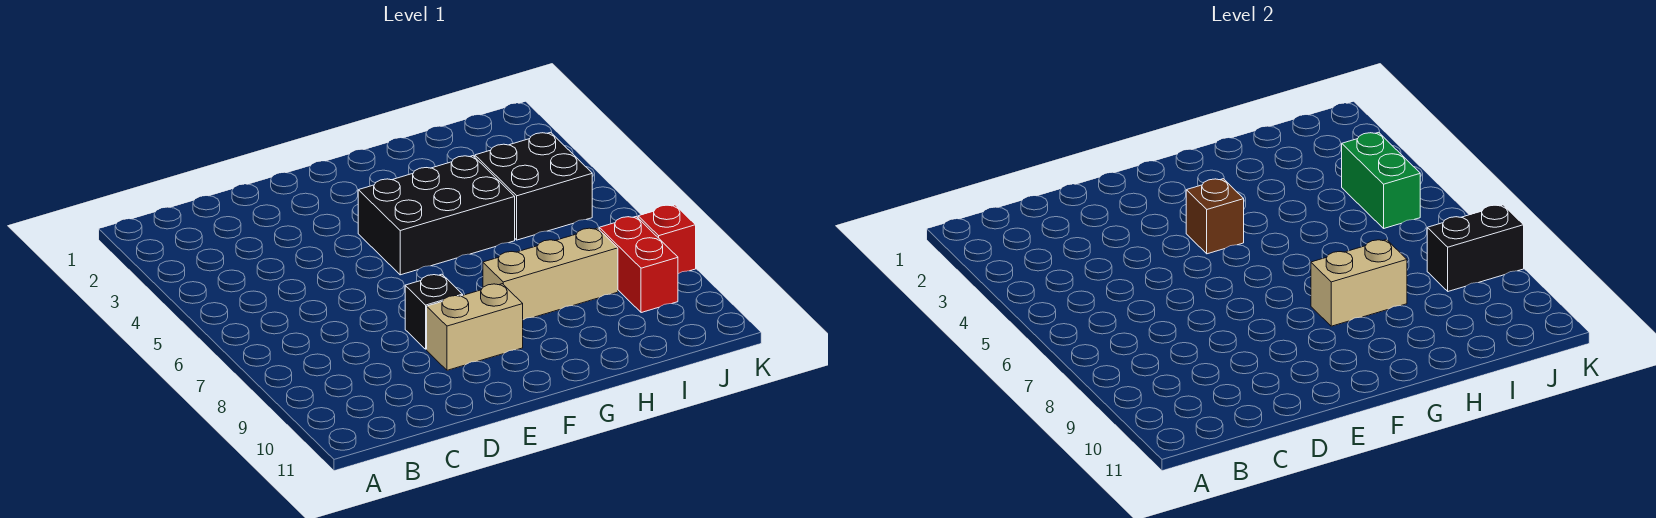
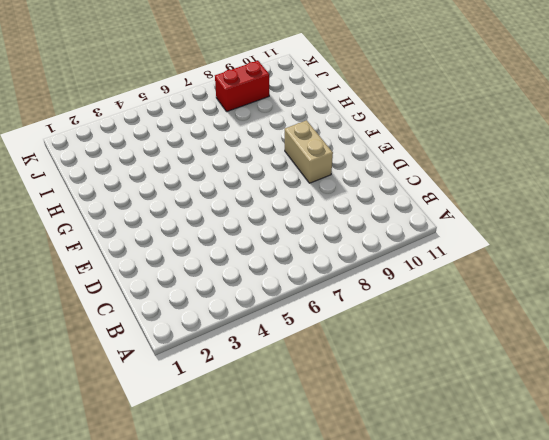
none -> black 1x1 brick [405,274,463,349]
none -> black 2x3 brick [358,156,515,275]

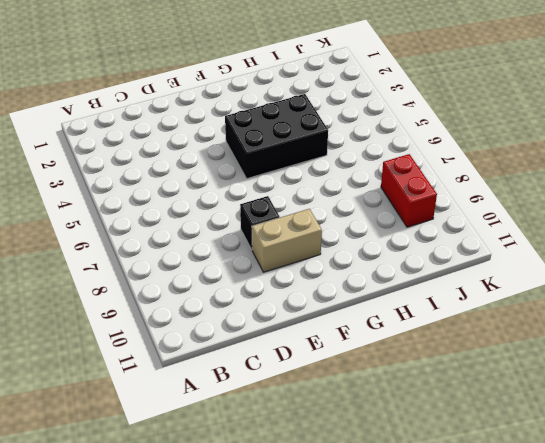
none -> tan 1x3 brick [483,228,618,320]
none -> black 2x2 brick [475,132,592,240]

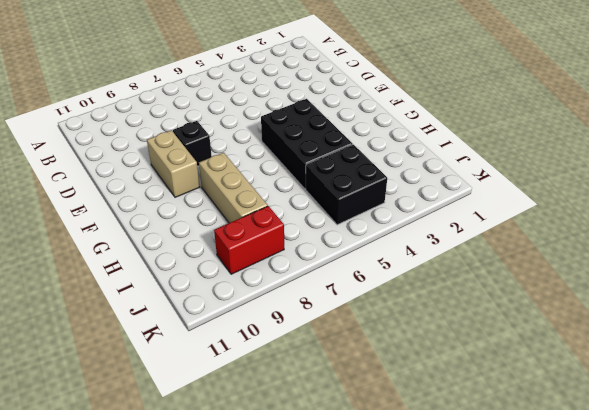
none -> red 1x1 brick [638,205,696,274]
none -> brown 1x1 brick [1186,179,1244,254]

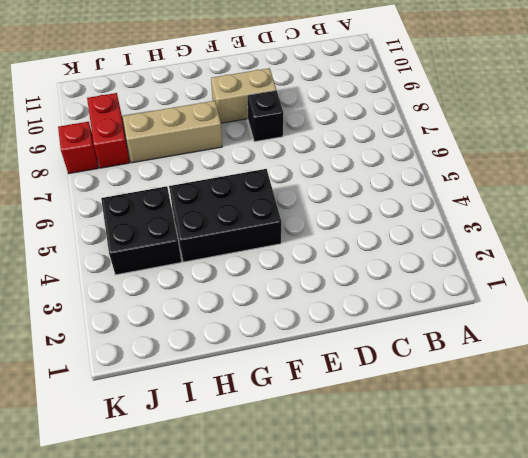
none -> brown 1x1 brick [1186,179,1244,254]
none -> tan 1x2 brick [1311,240,1407,326]

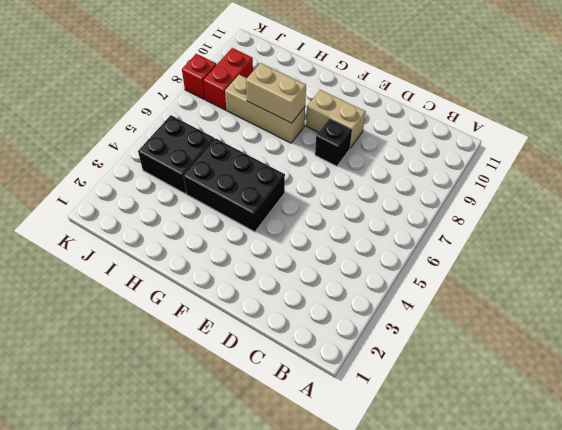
none -> brown 1x1 brick [1186,179,1244,254]
none -> green 1x2 brick [1342,132,1420,228]

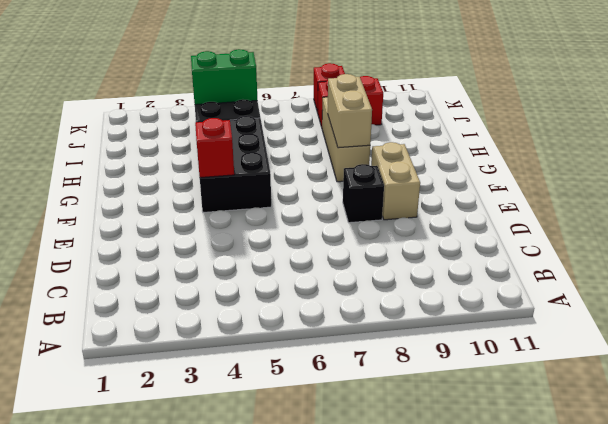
red 1x1 brick [195,118,234,178] -> brown 1x1 brick [1186,179,1244,254]
none -> black 1x2 brick [1427,205,1524,291]

